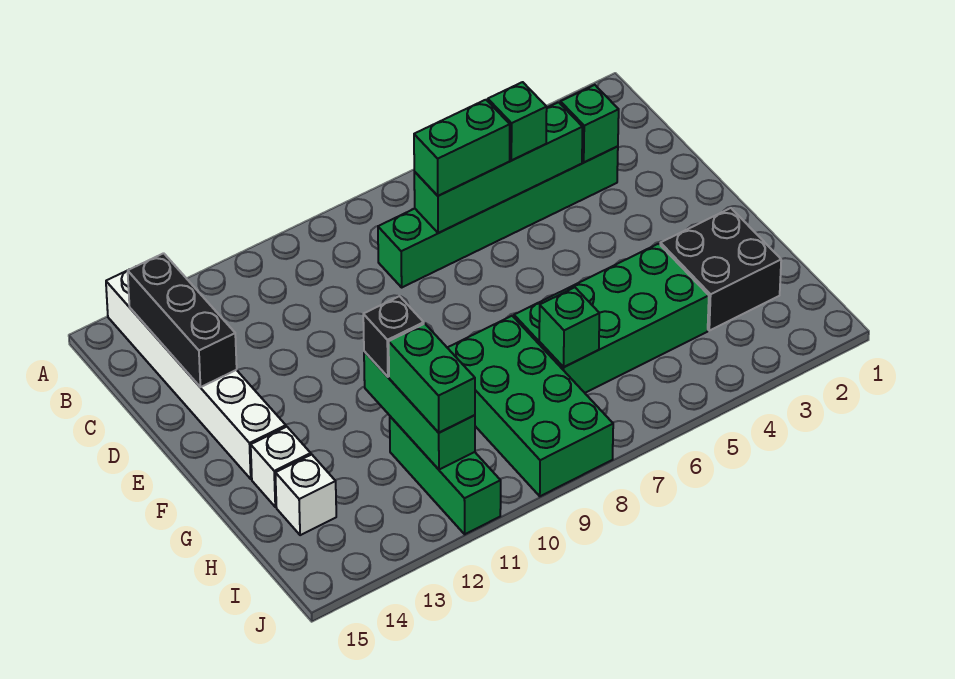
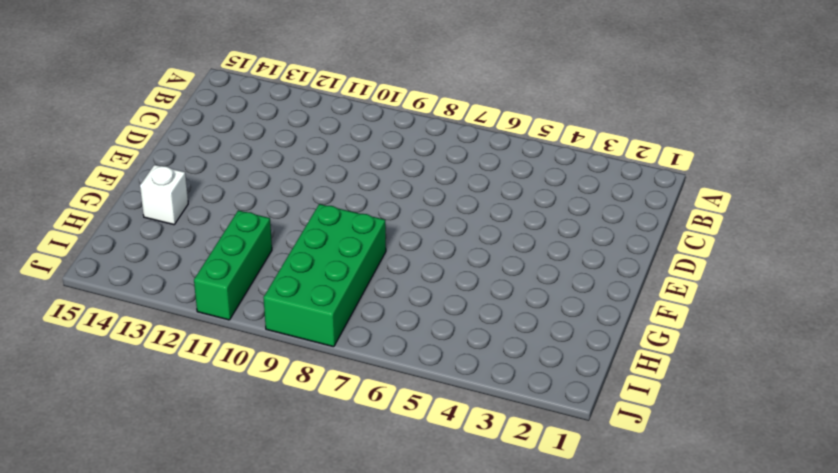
none -> white 1x6 brick [106,271,286,479]
none -> green 1x6 brick [378,146,618,287]
none -> black 2x2 brick [660,208,781,331]

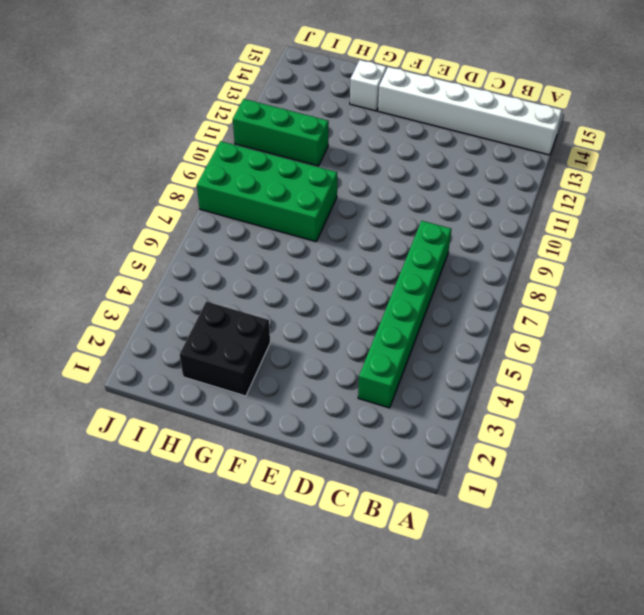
none -> green 2x4 brick [514,244,709,393]
none -> white 1x1 brick [275,455,336,535]
none -> black 1x3 brick [128,253,237,387]

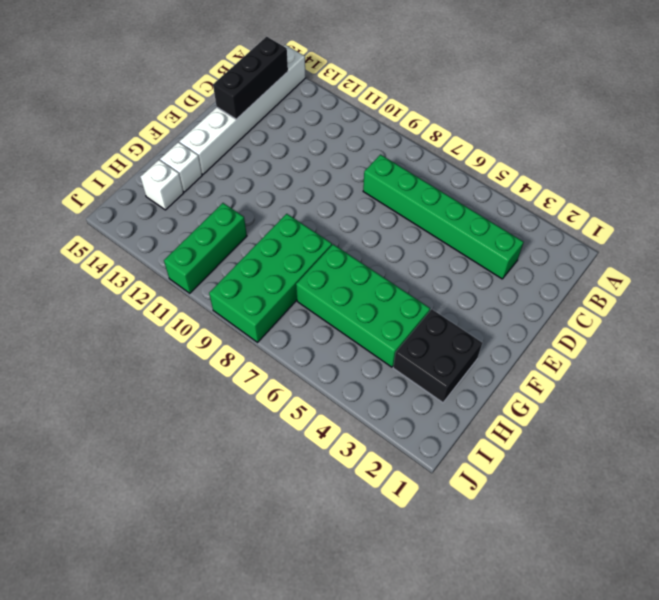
none -> green 1x1 brick [560,85,619,162]
none -> green 1x4 brick [414,102,583,233]
none -> green 1x3 brick [364,351,475,470]

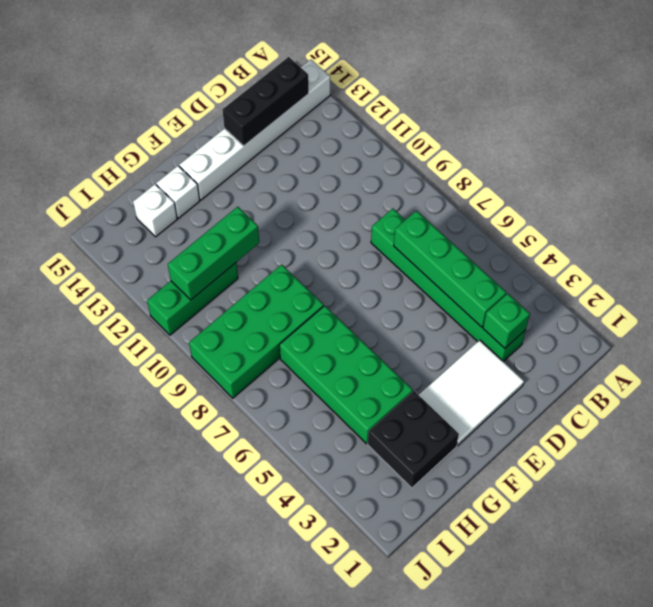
white 2x3 tile [419,340,524,446] -> none
none -> green 1x1 brick [539,287,599,367]
none -> green 1x1 brick [488,82,547,160]
none -> green 1x2 brick [414,100,510,196]

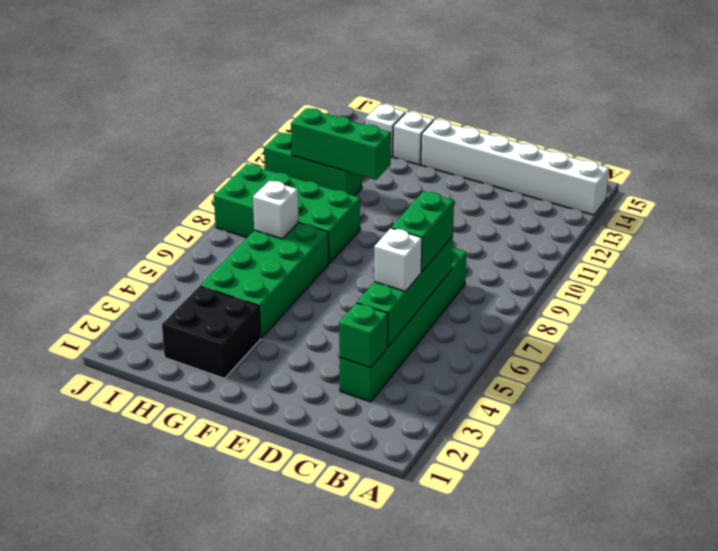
white 1x1 brick [374,228,422,291] -> green 1x1 brick [488,82,547,160]
white 1x1 brick [253,181,298,239] -> green 1x1 brick [539,287,599,367]
none -> black 1x3 brick [128,253,237,387]
none -> black 1x1 brick [363,296,424,377]
none -> green 1x2 brick [389,324,475,433]

